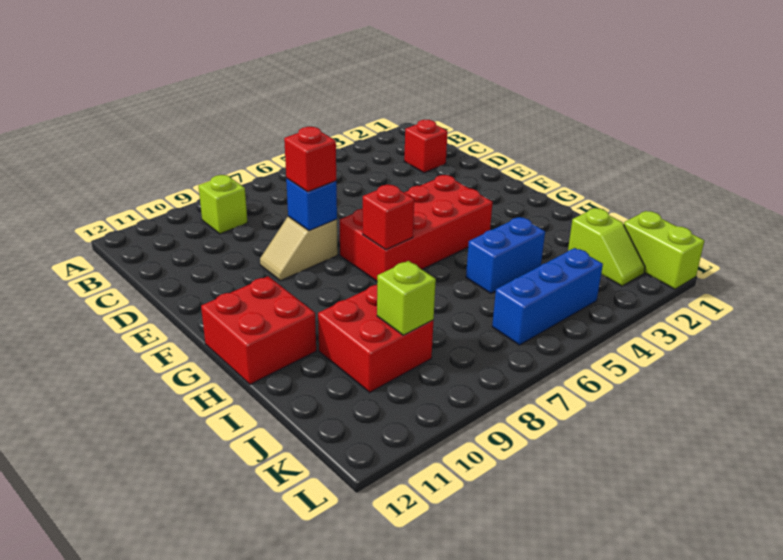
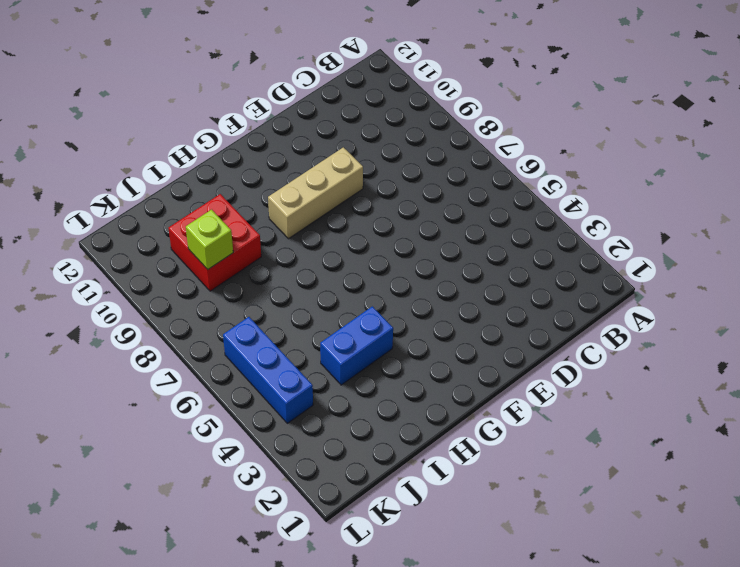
tan 1x3 brick [268,147,363,239] -> tan 1x2 slope [260,216,338,281]
blue 1x2 brick [320,306,393,385] -> blue 1x2 brick turned to [466,217,545,293]
none -> lime 1x1 brick [199,175,248,234]
none -> red 1x1 brick [404,120,448,173]
none -> red 2x4 brick [340,175,493,281]

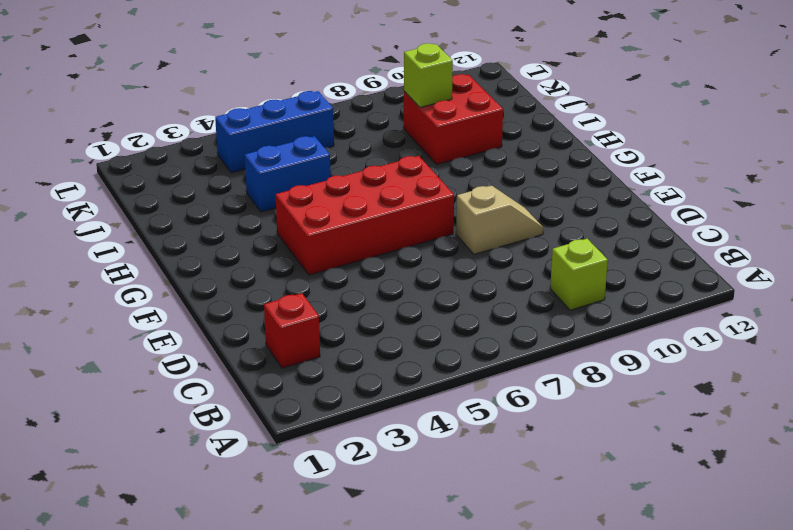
none -> red 2x2 brick [201,276,316,384]
none -> lime 1x2 slope [568,208,645,286]
none -> lime 1x2 brick [624,211,704,289]

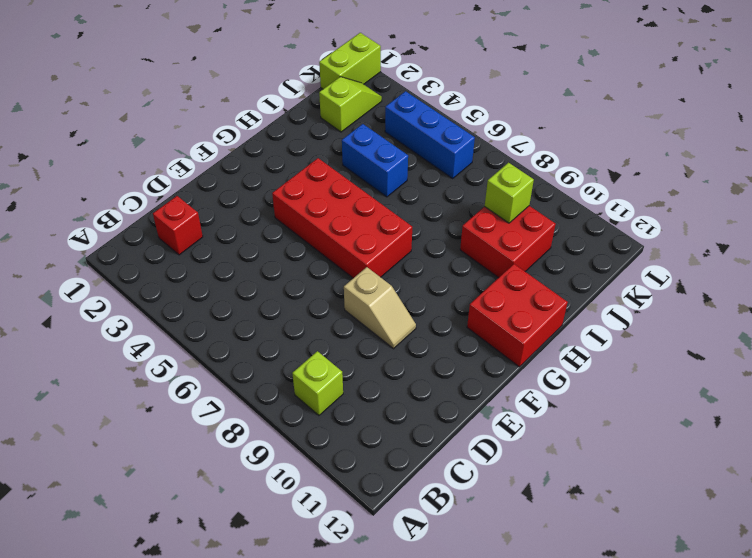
none -> blue 1x1 brick [286,178,337,231]
none -> red 1x1 brick [363,185,414,250]
none -> red 1x1 brick [284,127,336,192]

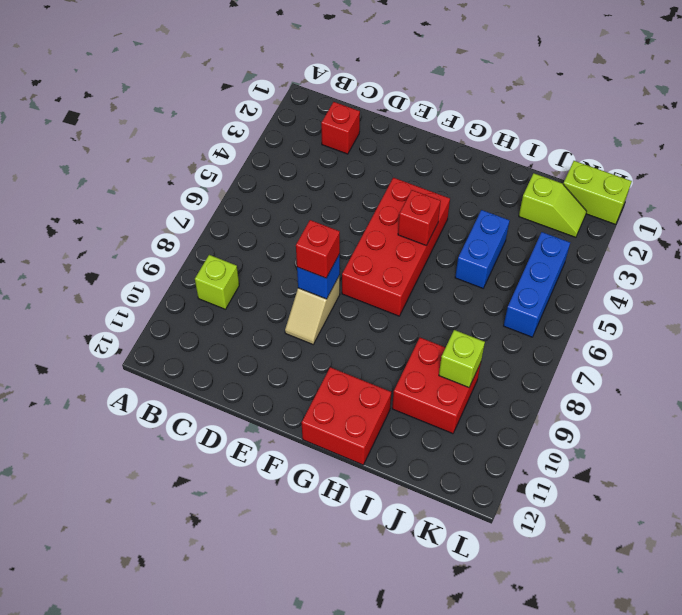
red 1x1 brick [398,190,441,245] -> red 1x1 brick moved to [363,185,414,250]

